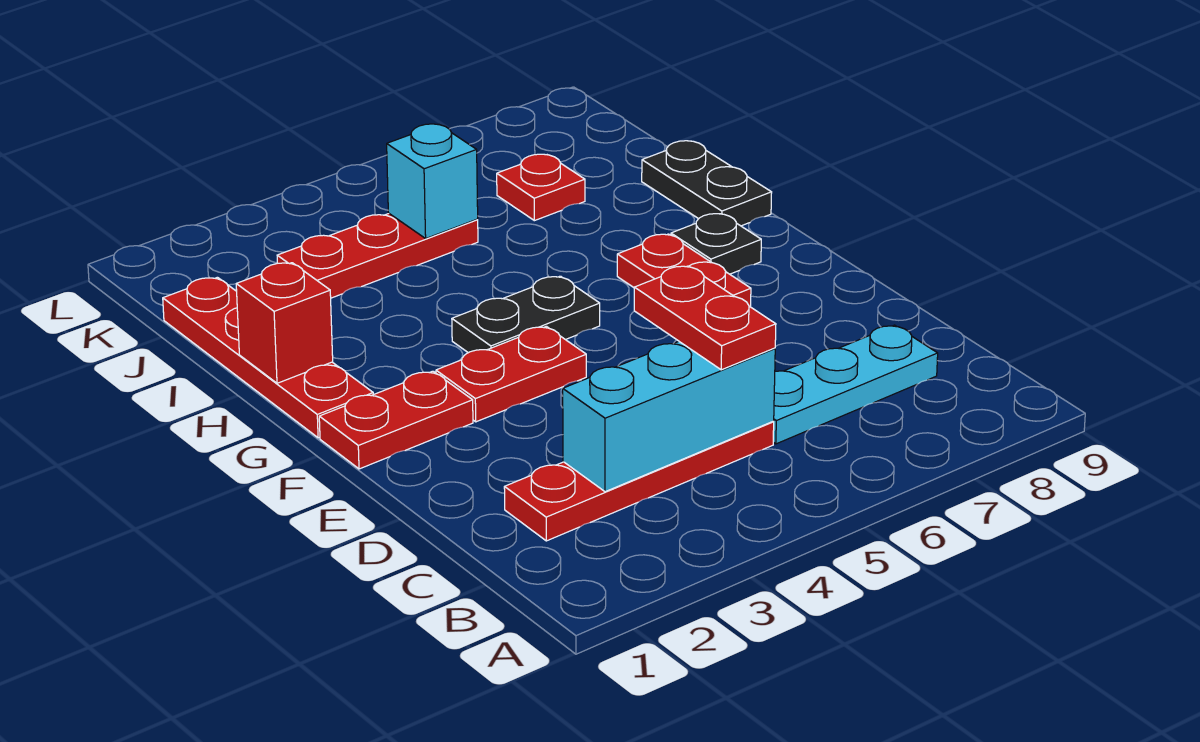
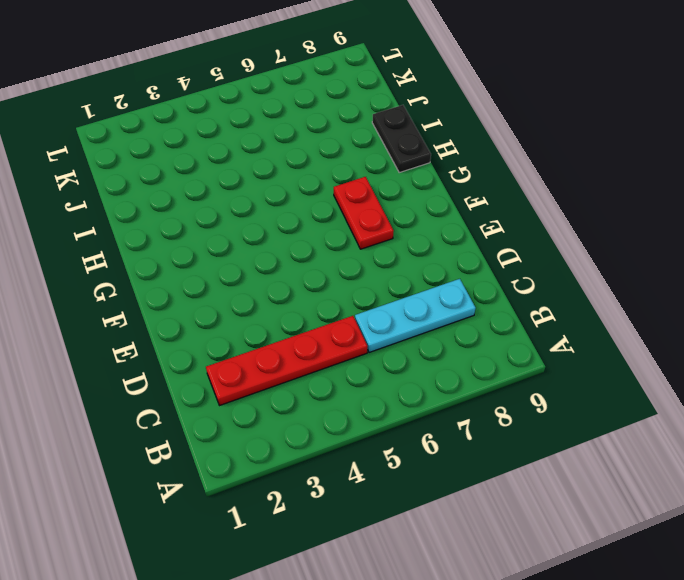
none -> red 1x2 plate [319,371,473,469]
none -> red 1x2 plate [436,326,586,422]
none -> red 1x4 plate [163,277,373,438]

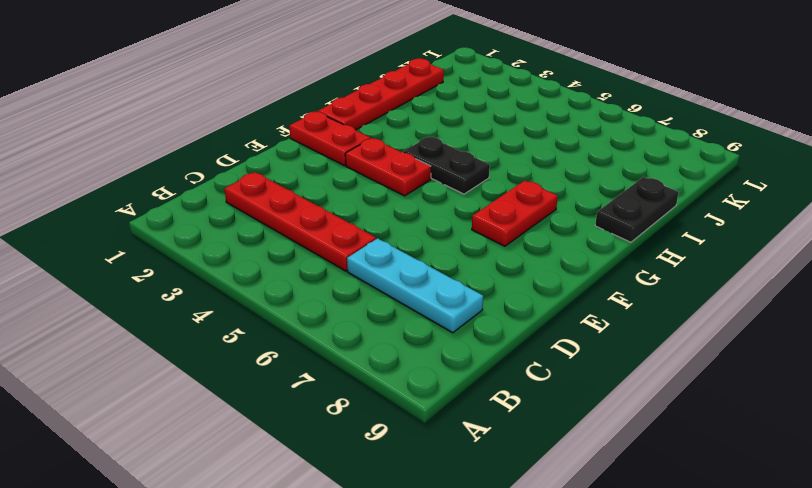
none -> black 1x1 plate [671,214,761,274]
none -> red 1x3 plate [277,214,478,298]
none -> red 1x1 plate [497,154,585,221]

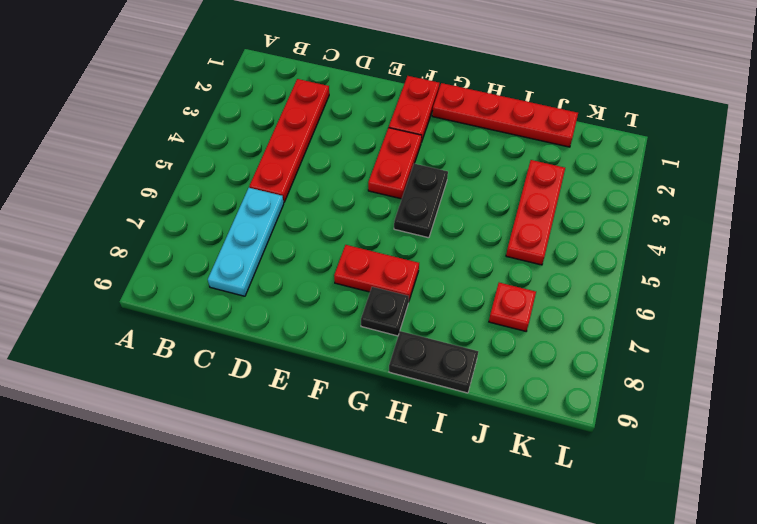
none -> cyan 1x3 brick [563,342,775,492]
none -> red 1x1 brick [236,263,333,383]
none -> cyan 1x1 brick [387,124,478,238]

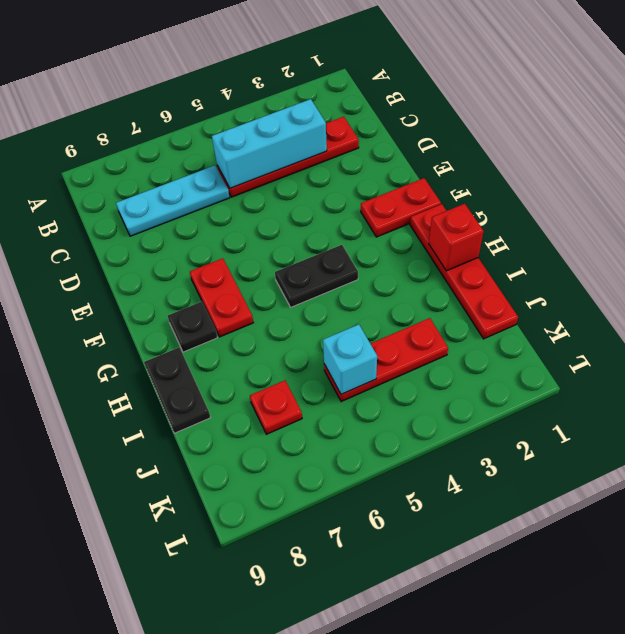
none -> red 1x2 plate [436,326,586,422]
none -> red 1x2 plate [634,266,776,370]

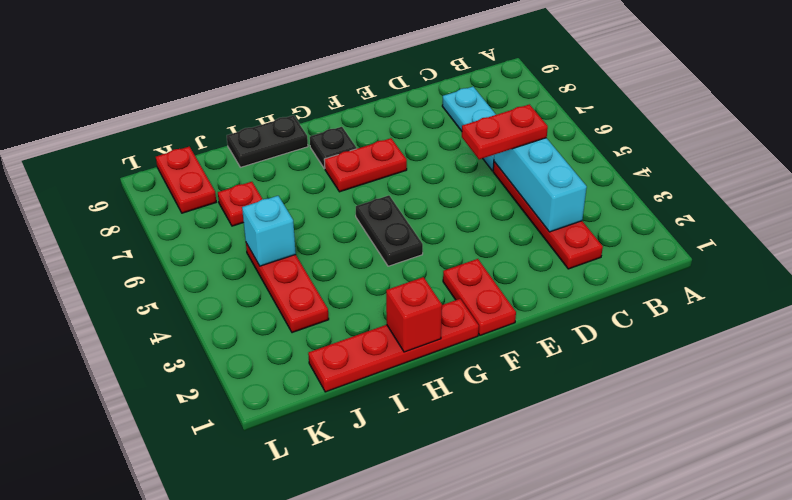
red 1x2 plate [156,147,216,213] -> red 1x2 plate moved to [436,326,586,422]

